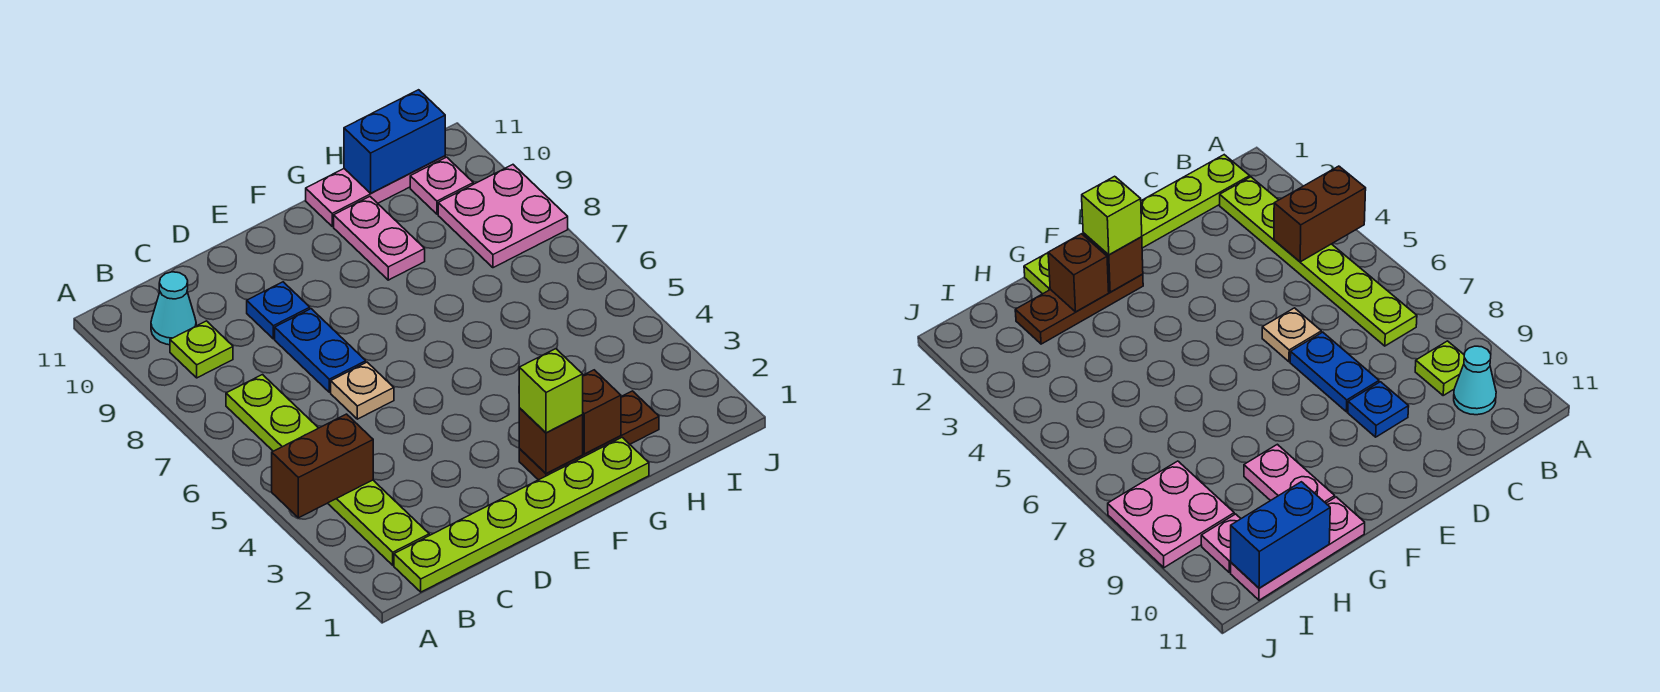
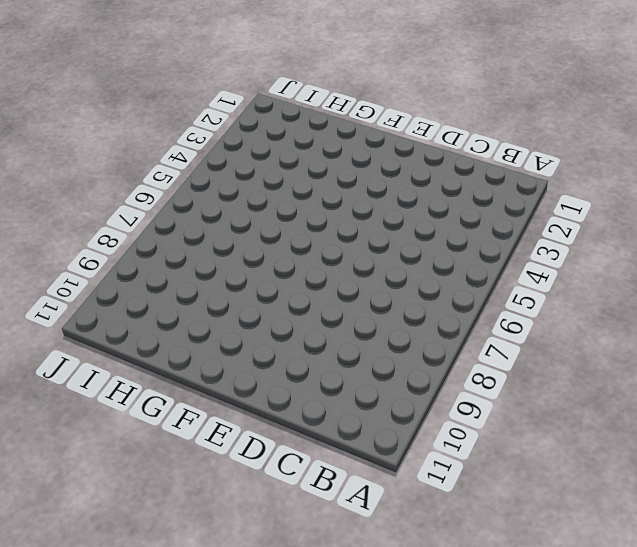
none -> lime 1x6 plate [394,438,649,592]
none -> lime 1x6 plate [226,375,429,565]
none -> lime 1x1 plate [170,321,233,378]

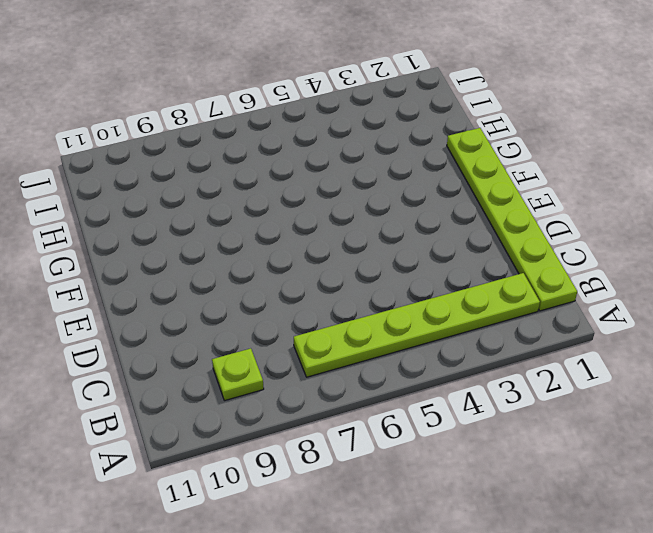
none -> cyan 1x1 cone [151,272,196,345]
none -> tan 1x1 plate [331,362,394,419]
none -> blue 1x2 plate [275,309,366,392]

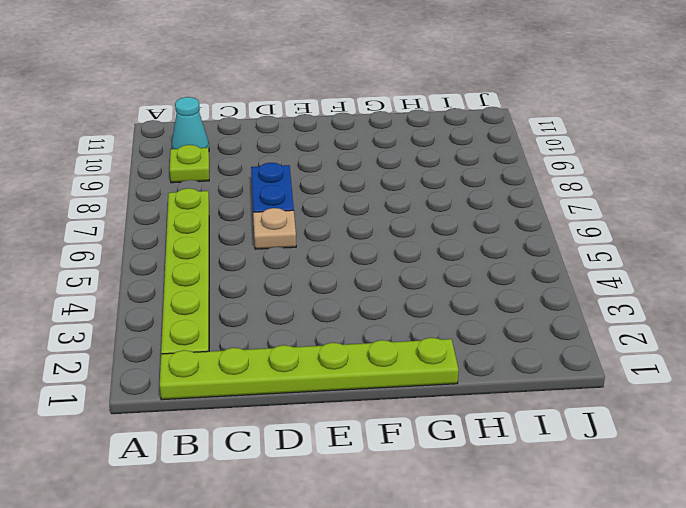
none -> blue 1x1 plate [247,282,310,339]
none -> brown 1x3 plate [519,391,659,480]
none -> pink 1x2 plate [334,197,425,280]

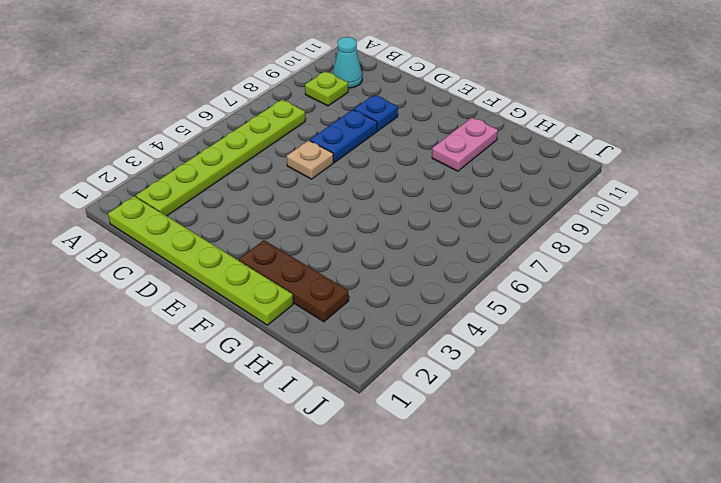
none -> pink 1x3 plate [306,156,445,226]
none -> pink 2x2 plate [438,165,568,268]
none -> pink 1x1 plate [410,157,473,214]

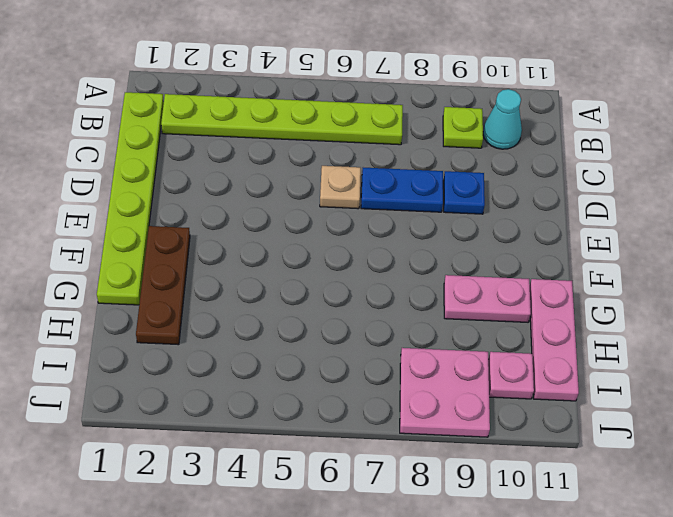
none -> brown 1x2 brick [272,414,373,518]
none -> brown 1x1 brick [519,408,583,473]
none -> brown 1x1 brick [582,370,621,454]

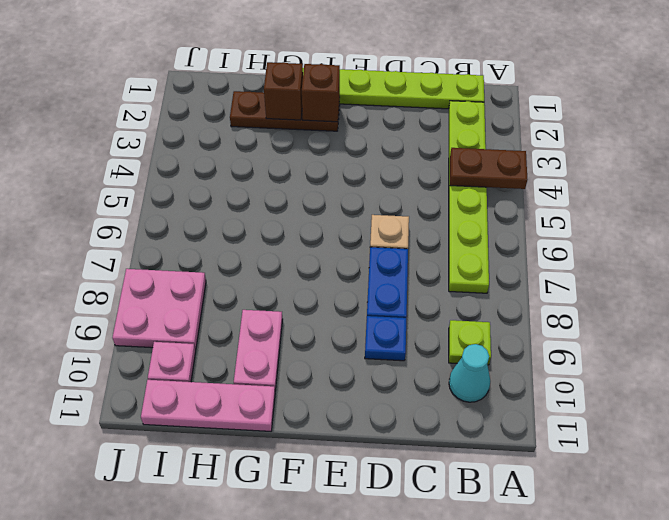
brown 1x2 plate [450,148,528,189] -> brown 1x2 brick [272,414,373,518]
none -> blue 1x2 brick [344,90,445,193]
none -> lime 1x1 brick [519,349,583,433]

